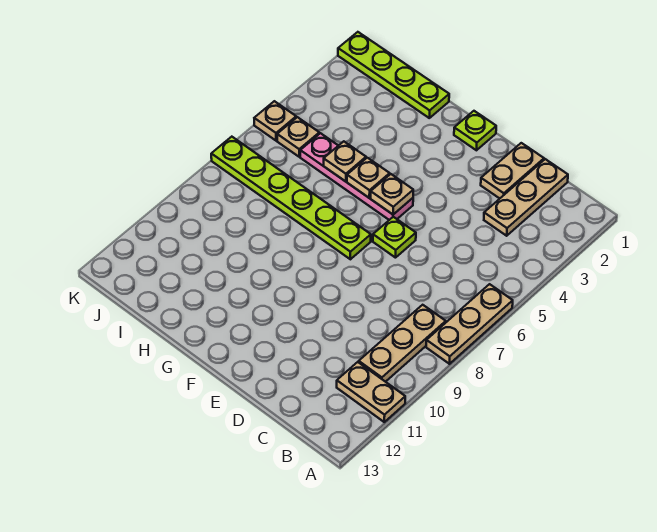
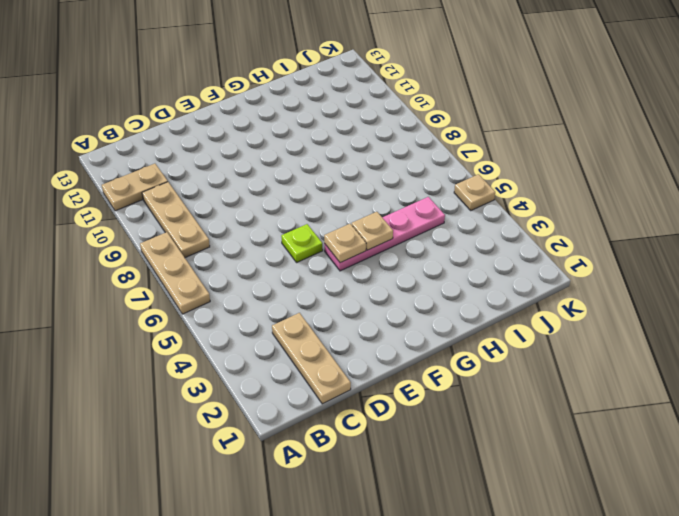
none -> tan 1x2 plate [481,143,544,198]
none -> lime 1x1 plate [454,111,496,150]
none -> lime 1x6 plate [211,137,371,259]

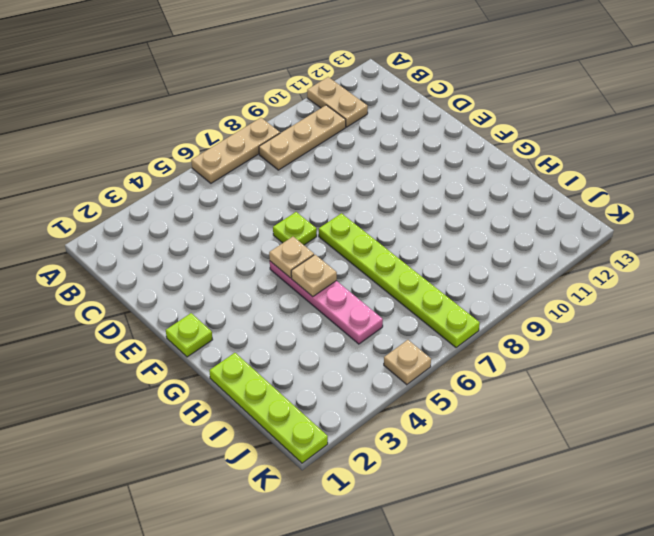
none -> tan 1x3 plate [484,159,568,236]
none -> tan 1x2 plate [481,143,544,198]
none -> tan 1x1 plate [277,117,319,157]

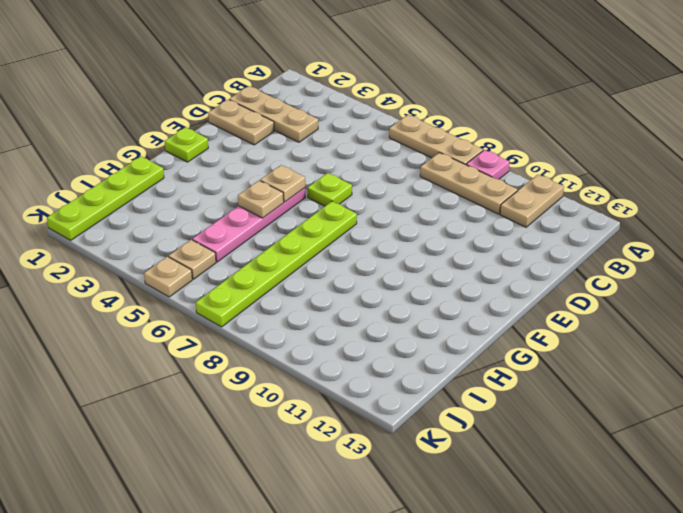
pink 1x1 plate [466,150,510,179] -> none
none -> tan 1x1 plate [324,141,366,182]

